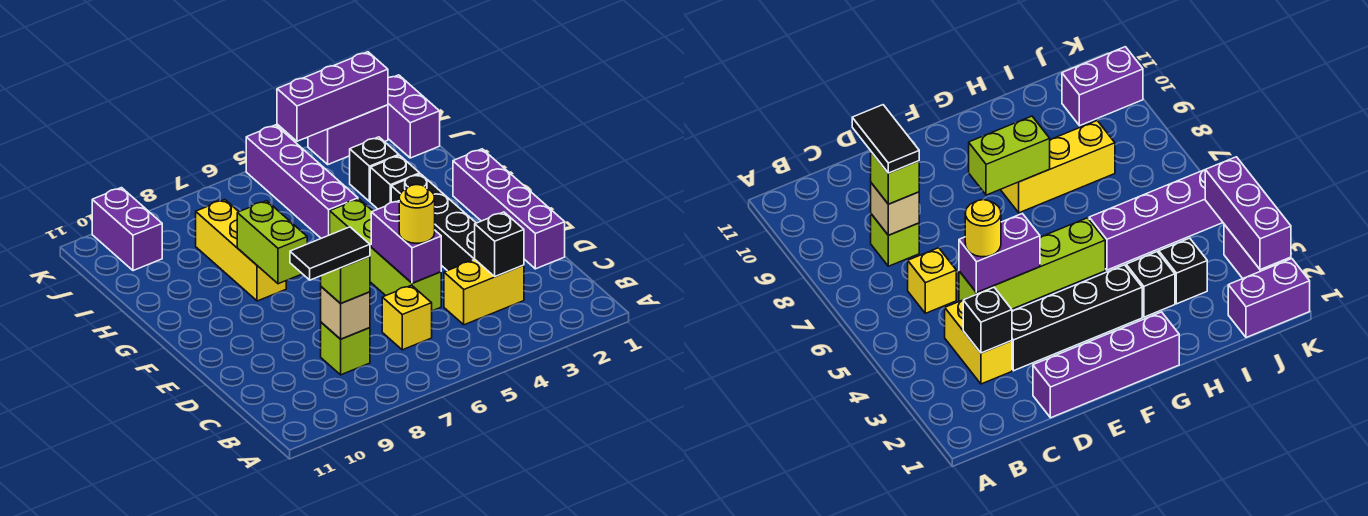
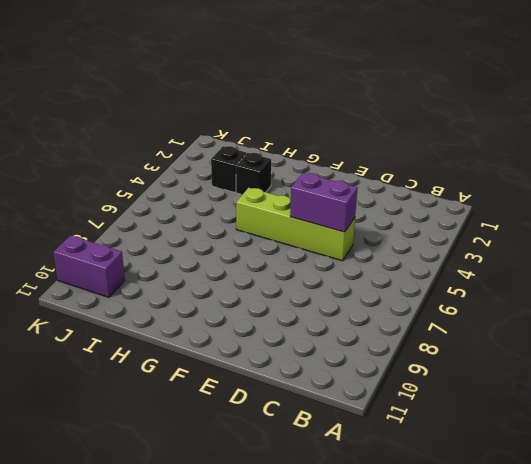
none -> yellow 1x2 brick [444,260,524,325]
none -> yellow 1x1 brick [382,285,432,350]
none -> lime 1x1 brick [321,322,370,375]

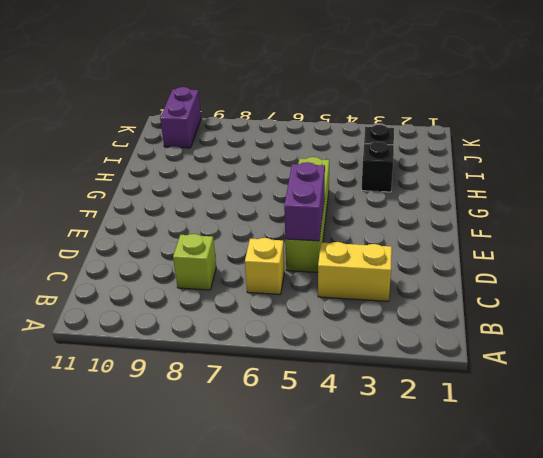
none -> purple 1x4 brick [453,149,565,269]
none -> black 1x4 brick [391,174,476,271]
none -> yellow 1x3 brick [196,200,286,301]

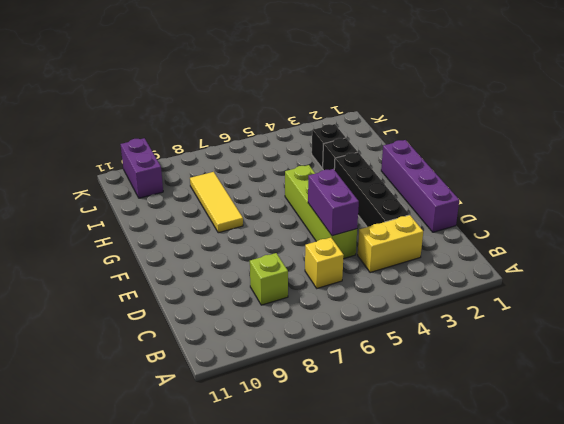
yellow 1x3 tile [190,172,243,233] -> yellow 1x3 brick [196,200,286,301]
none -> purple 1x4 brick [246,125,358,238]
none -> purple 1x2 brick [388,75,440,158]
none -> purple 1x2 brick [308,105,388,164]

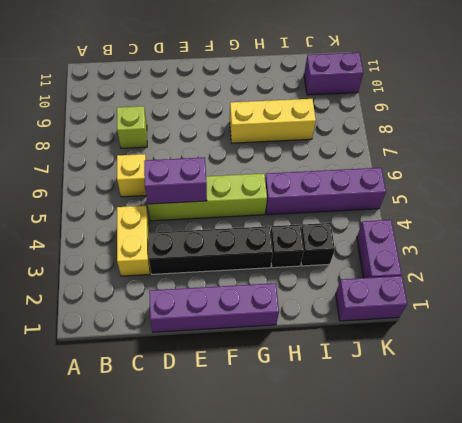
none -> black 1x1 brick [475,212,524,277]
none -> tan 1x1 brick [321,287,370,339]
none -> lime 1x2 brick [237,201,307,284]

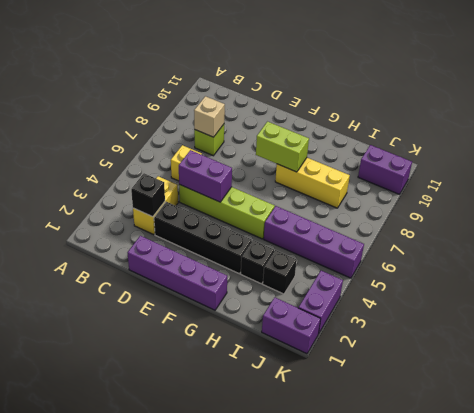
none -> purple 1x3 brick [277,52,388,141]
none -> lime 1x1 brick [321,256,370,303]
none -> yellow 1x1 round brick [399,185,435,243]

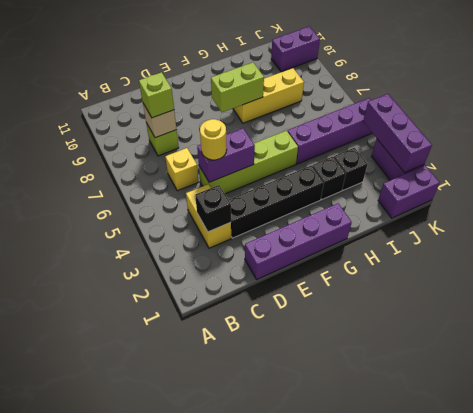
none -> black 1x2 tile [290,227,370,280]

